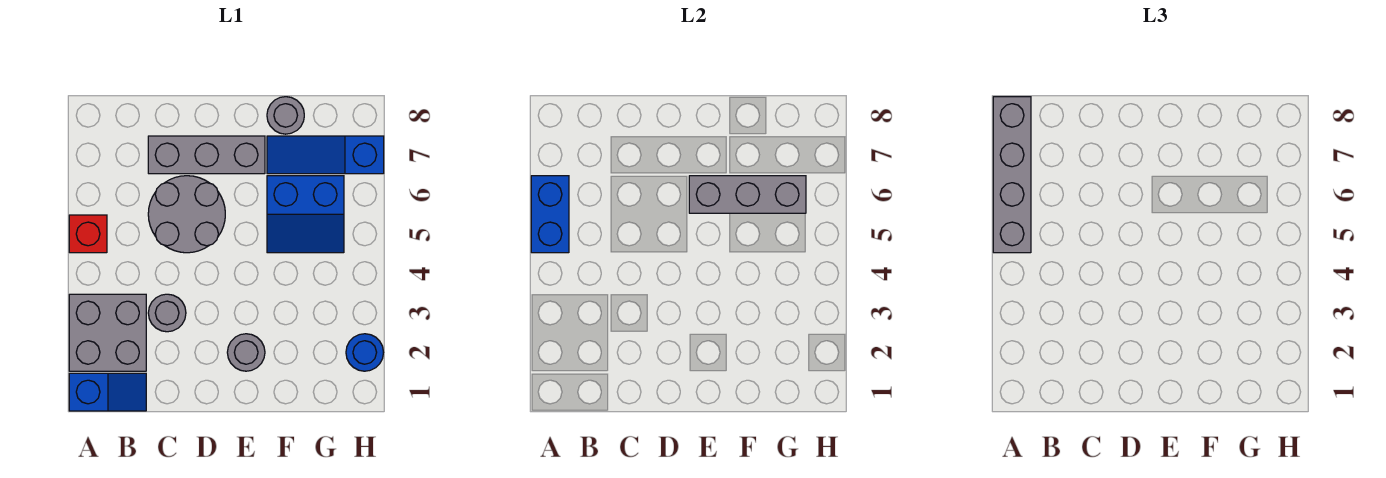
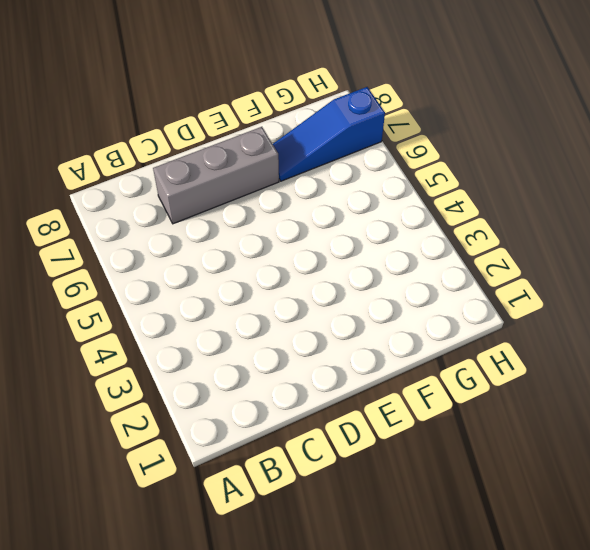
none -> blue 1x2 slope [69,373,146,411]
none -> grey 2x2 brick [69,294,146,371]
none -> red 1x1 brick [69,215,107,253]

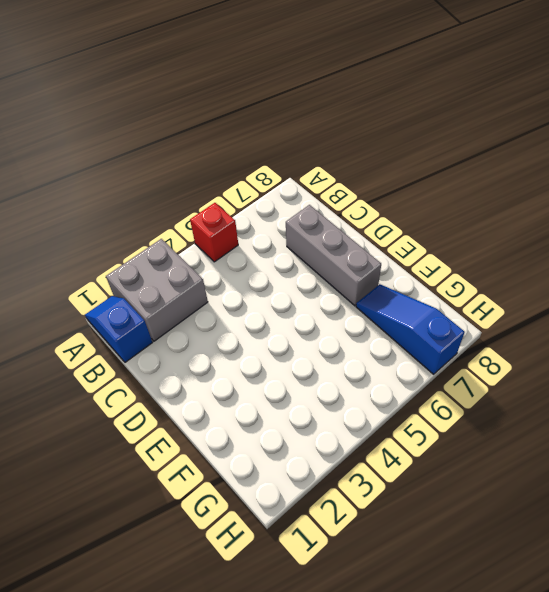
blue 1x2 slope [85,296,153,362] -> blue 1x2 slope turned to [69,373,146,411]
none -> grey 1x1 round brick [148,294,186,332]
none -> grey 2x2 round brick [148,176,225,253]
none -> grey 1x1 round brick [227,334,265,371]

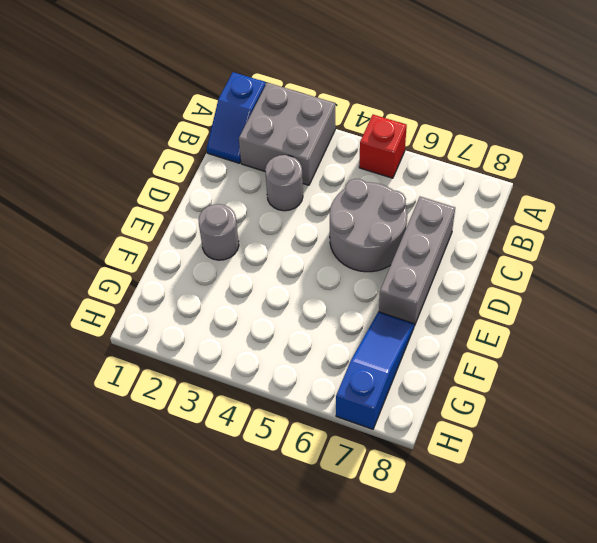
none -> blue 2x2 slope [267,176,344,253]
none -> grey 1x1 round brick [267,97,304,134]
none -> blue 1x1 round brick [346,334,383,371]

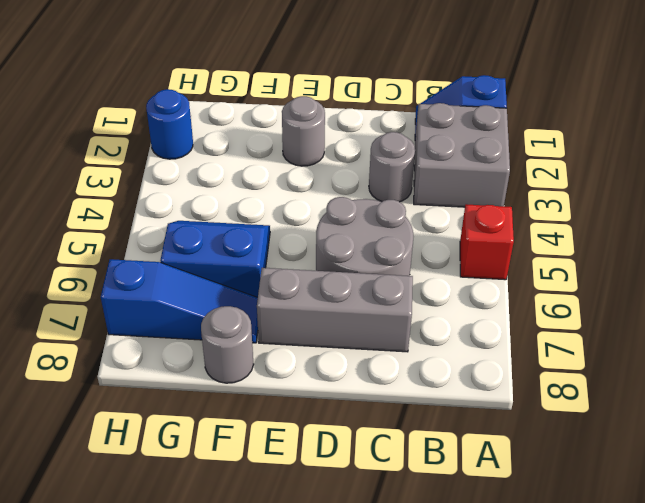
none -> blue 1x2 brick [531,176,569,253]
none -> grey 1x3 brick [689,176,806,213]
none -> grey 1x4 brick [993,97,1031,253]

